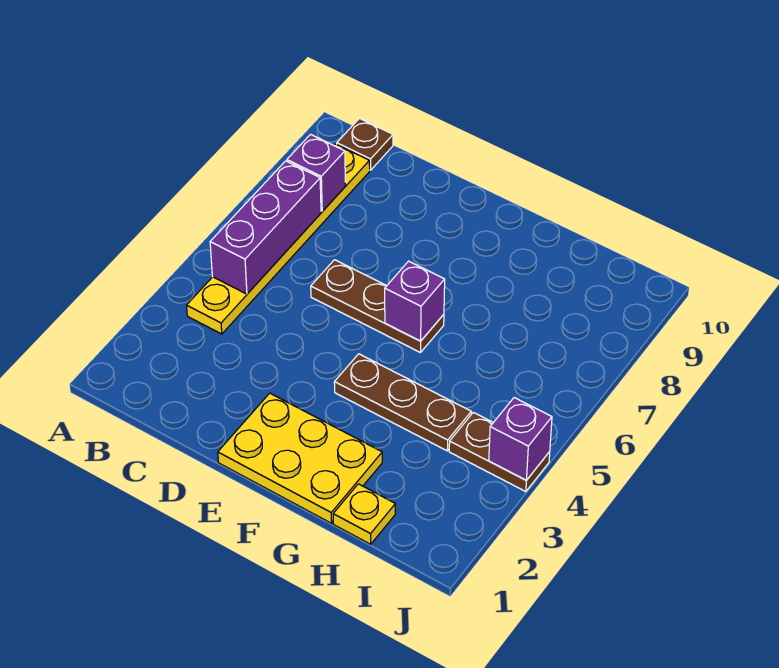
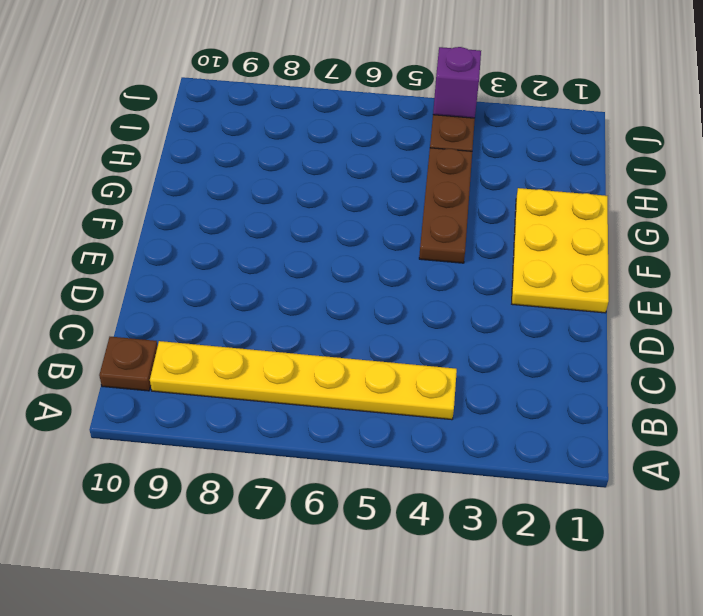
none -> brown 1x3 plate [311,260,444,353]
none -> yellow 1x1 plate [333,484,395,544]

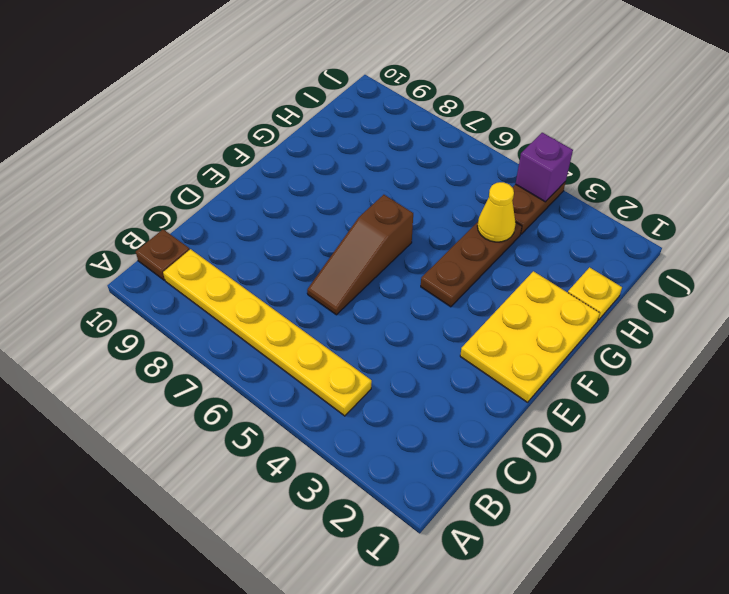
brown 1x3 slope [307,195,413,315] -> brown 1x3 plate [311,260,444,353]
yellow 1x1 cone [477,182,516,242] -> none
none -> purple 1x3 brick [210,161,321,294]
none -> purple 1x1 brick [287,134,345,211]

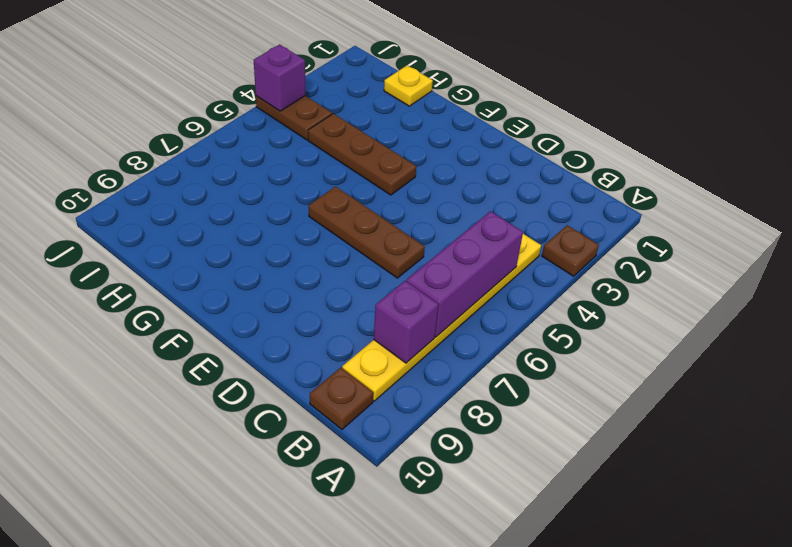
brown 1x1 plate [542,225,599,276] -> none
none -> yellow 2x3 plate [218,393,382,523]
none -> purple 1x1 brick [385,261,445,341]

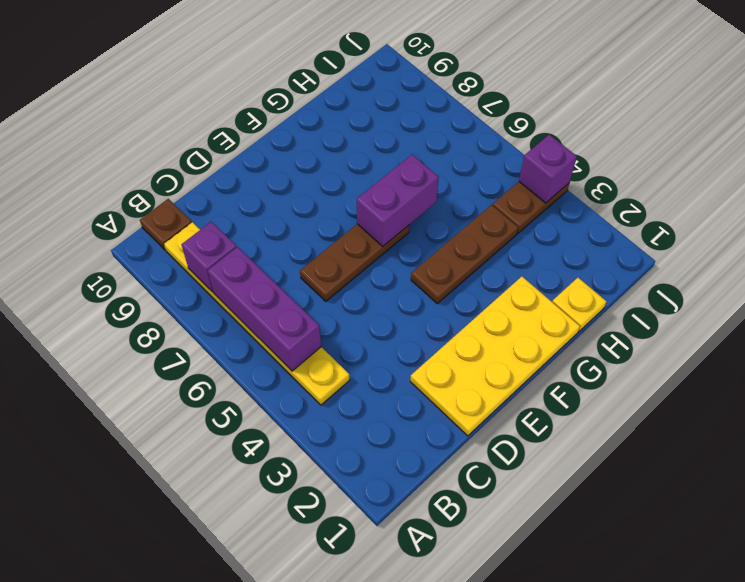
yellow 2x4 plate [410,277,580,436] -> yellow 2x3 plate [218,393,382,523]
purple 1x2 brick [357,155,439,247] -> purple 1x1 brick [385,261,445,341]

